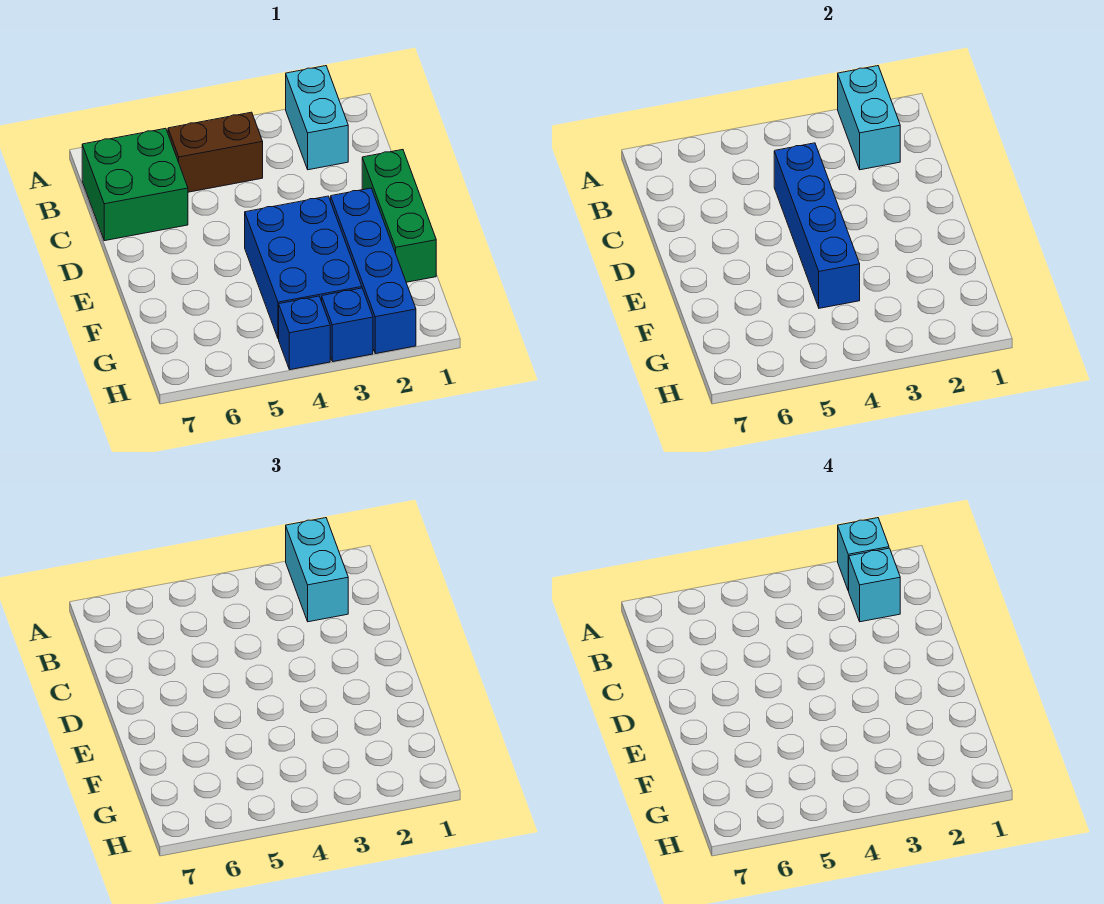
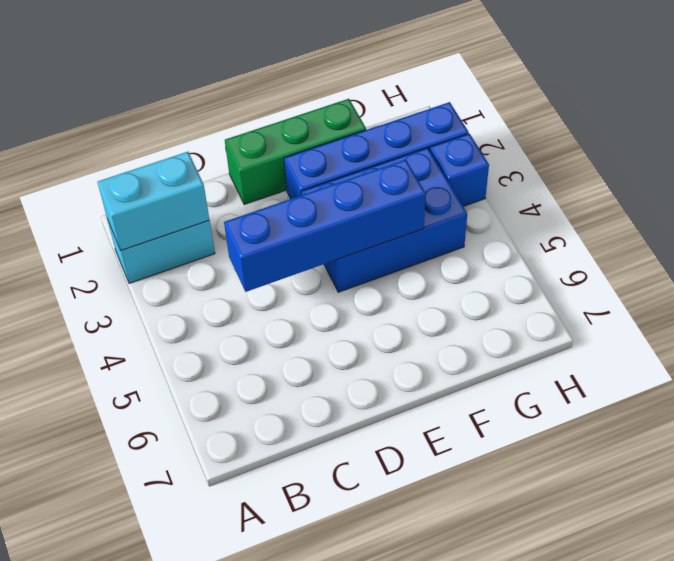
none -> brown 1x2 brick [168,112,263,192]
none -> green 2x2 brick [82,128,188,241]
none -> blue 1x1 brick [279,296,330,370]

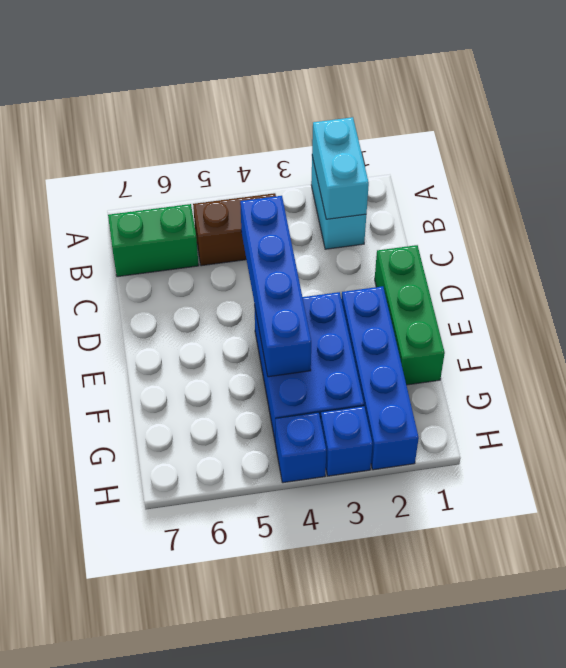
green 1x2 brick [108,204,199,277] -> green 2x2 brick [82,128,188,241]
none -> cyan 1x2 brick [286,518,348,622]
none -> cyan 1x1 brick [838,518,889,591]
none -> cyan 1x1 brick [849,548,900,622]

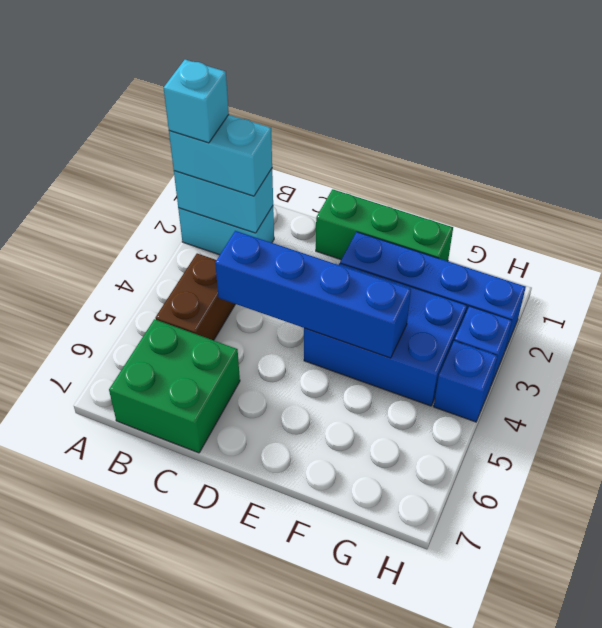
none -> cyan 1x1 brick [849,548,900,622]

